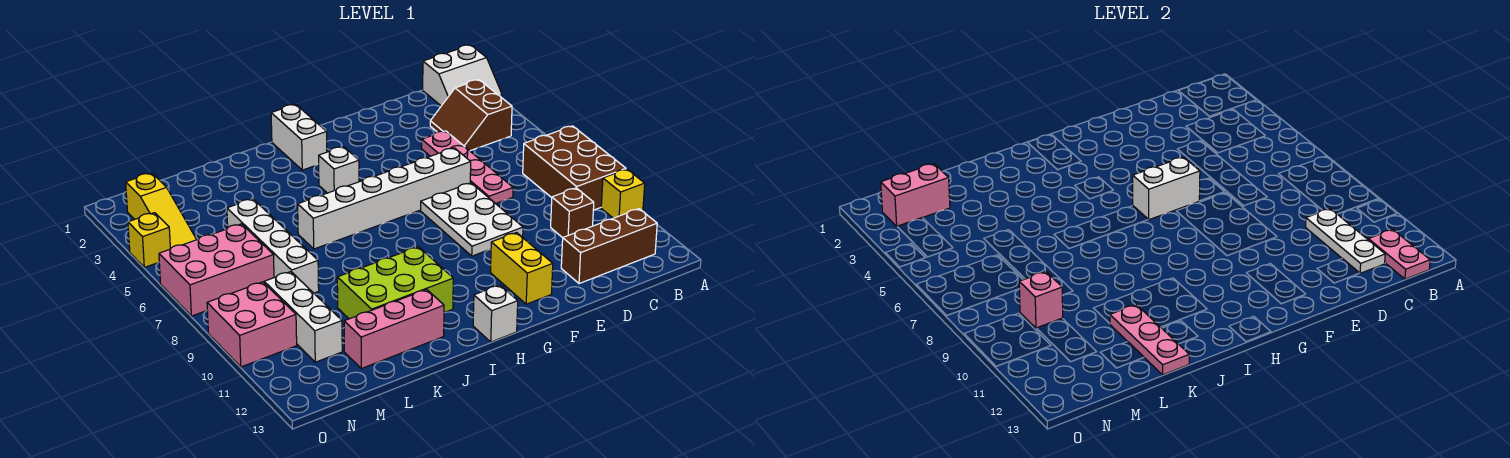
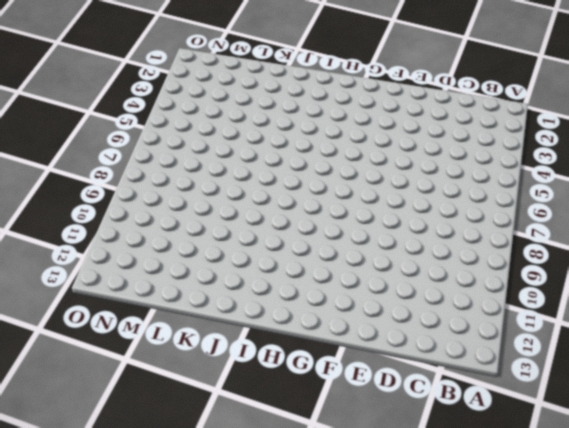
none -> white 2x2 slope [423,45,502,106]
none -> brown 2x3 brick [523,126,626,210]
none -> yellow 1x1 brick [601,169,645,218]

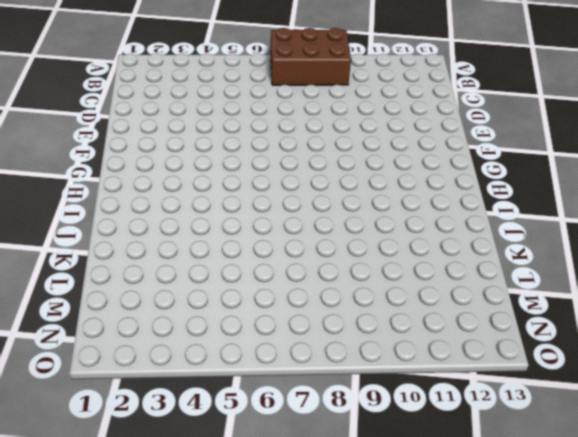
none -> white 2x2 slope [423,45,502,106]
none -> yellow 1x1 brick [601,169,645,218]
none -> brown 2x2 slope [430,80,512,151]

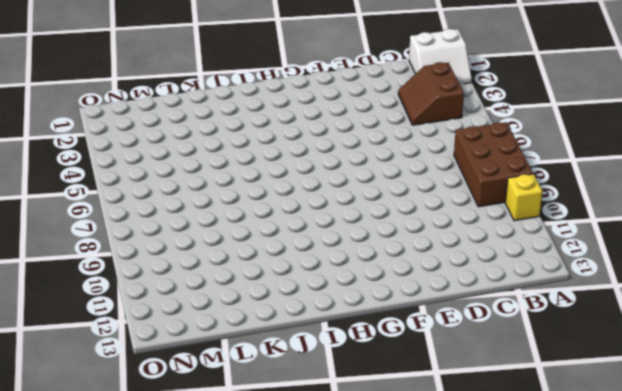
none -> brown 1x3 brick [561,209,657,284]
none -> brown 1x1 brick [551,188,594,238]
none -> pink 1x4 plate [422,131,513,204]

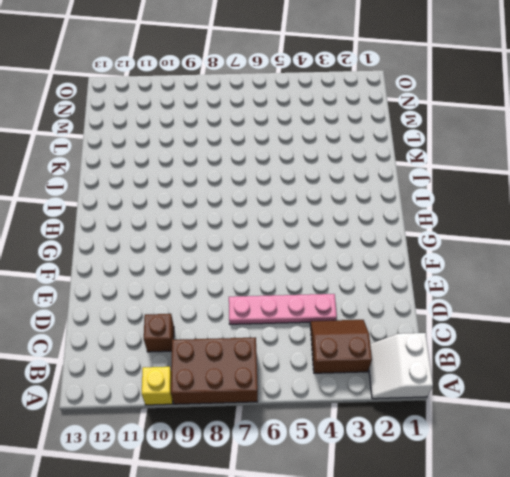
none -> brown 1x3 brick [561,209,657,284]
none -> white 1x6 brick [298,148,471,249]
none -> white 2x3 plate [421,183,523,256]

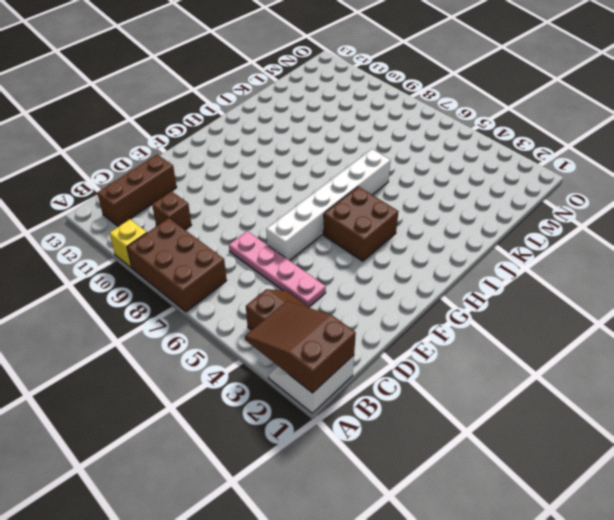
brown 2x3 slope [245,301,356,393] -> none
brown 2x2 brick [323,186,399,261] -> white 1x1 brick [319,147,359,193]
none -> white 2x3 plate [421,183,523,256]
none -> yellow 1x2 brick [491,233,553,304]
none -> white 1x2 brick [271,104,327,170]

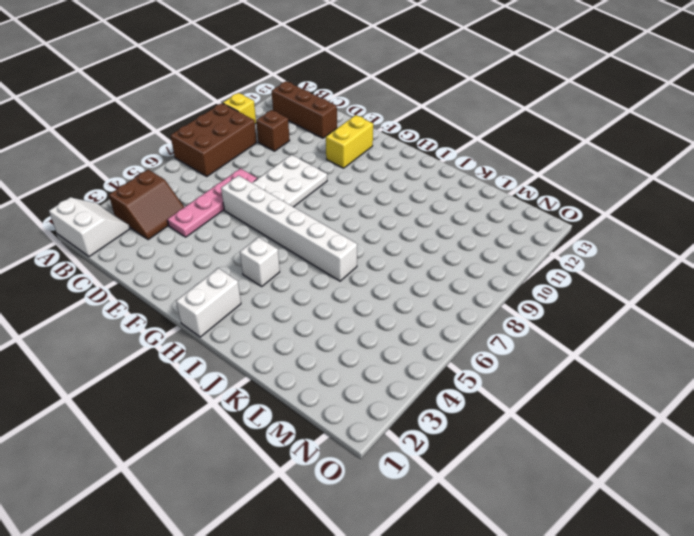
none -> white 1x1 brick [473,285,518,342]
none -> lime 2x3 brick [337,247,453,319]
none -> pink 1x3 brick [344,289,444,369]

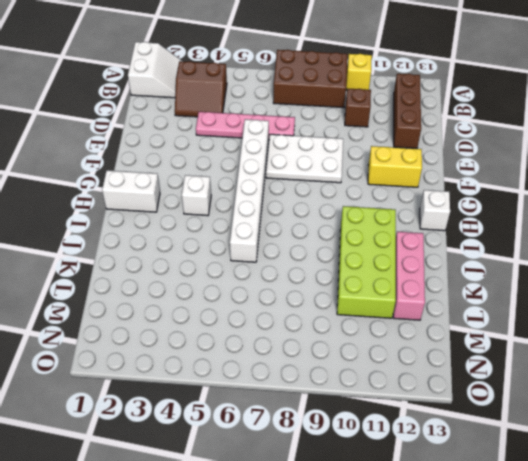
lime 2x4 brick [337,206,396,318] -> lime 2x3 brick [337,247,453,319]
none -> white 1x4 brick [227,199,319,293]
none -> pink 2x3 brick [159,224,274,316]
none -> white 1x3 brick [264,272,342,362]

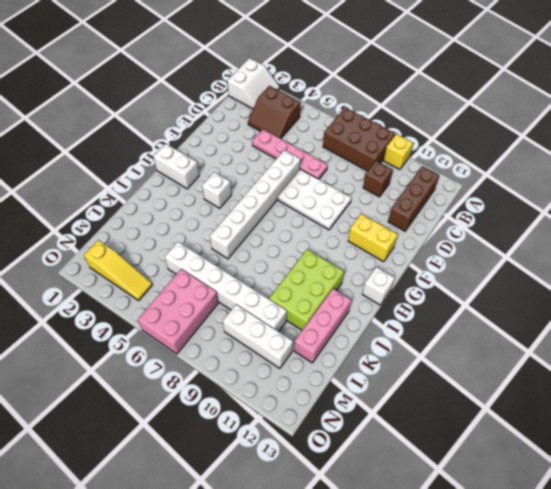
white 1x6 brick [165,242,287,332] -> white 1x4 brick [227,199,319,293]
none -> pink 2x2 brick [207,282,297,367]
none -> yellow 1x1 brick [128,213,170,267]
none -> pink 1x2 plate [1368,229,1430,279]

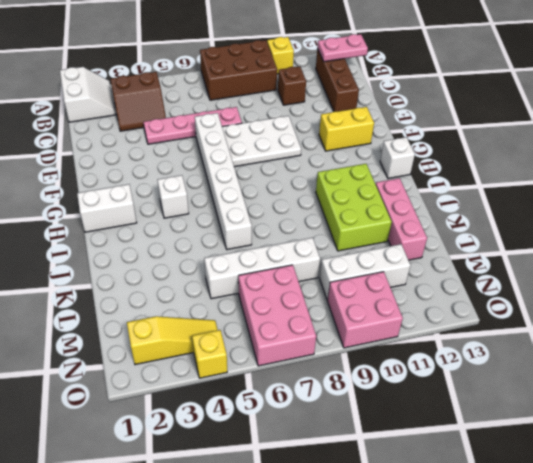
none -> white 1x3 plate [1306,209,1385,273]
none -> white 1x2 brick [1133,157,1200,220]
none -> pink 1x3 plate [1110,305,1189,375]

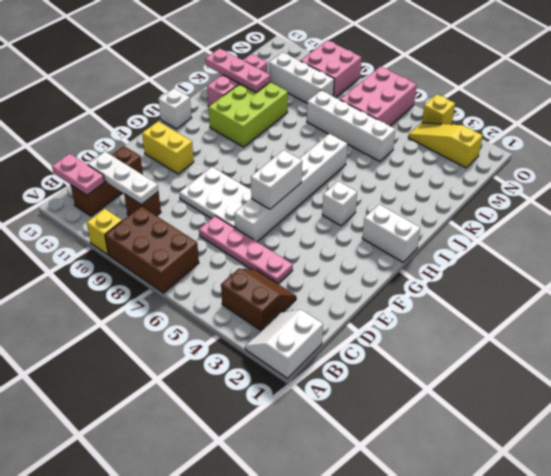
none -> pink 1x2 brick [881,164,950,226]
none -> pink 1x1 brick [1019,272,1063,328]

